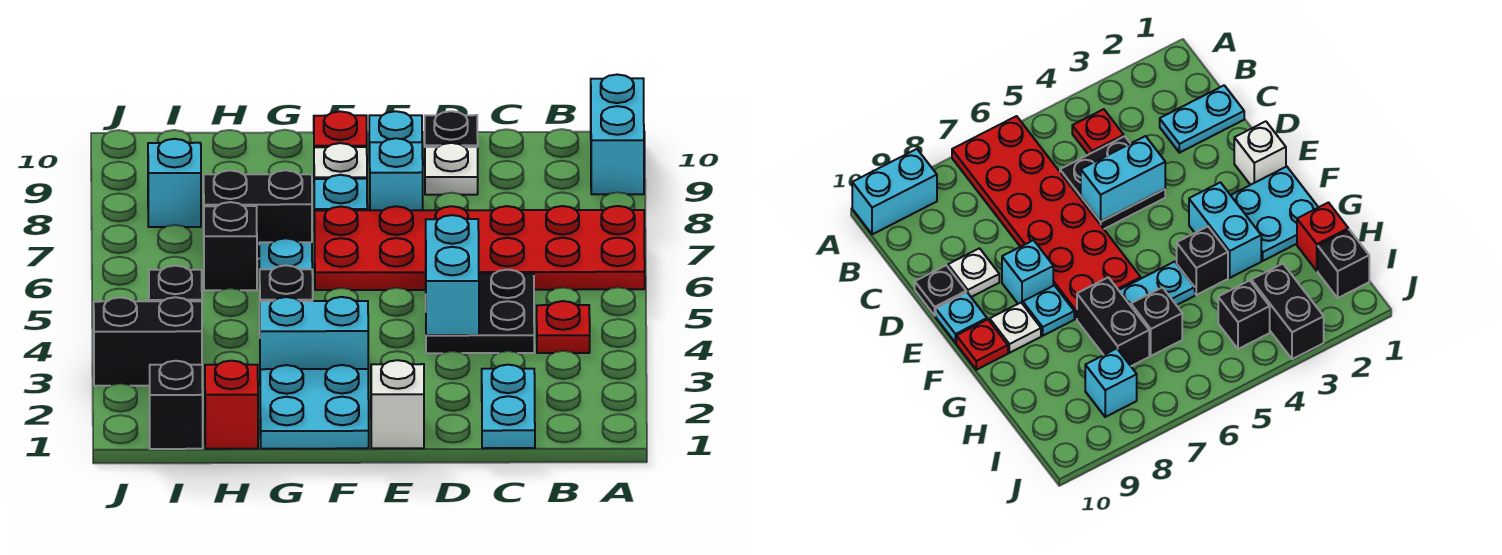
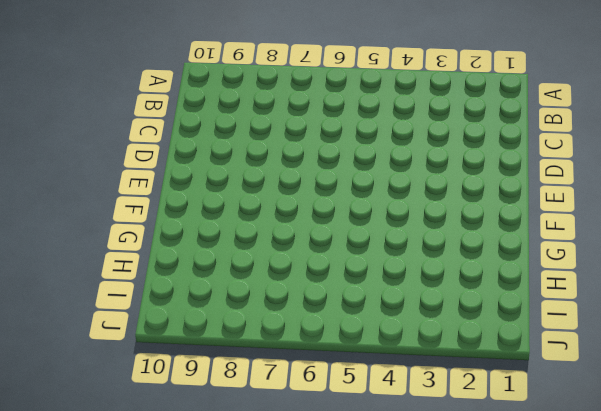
none -> red 2x6 plate [314,206,645,290]
none -> cyan 1x2 brick [591,74,644,194]
none -> red 1x1 plate [537,301,590,353]

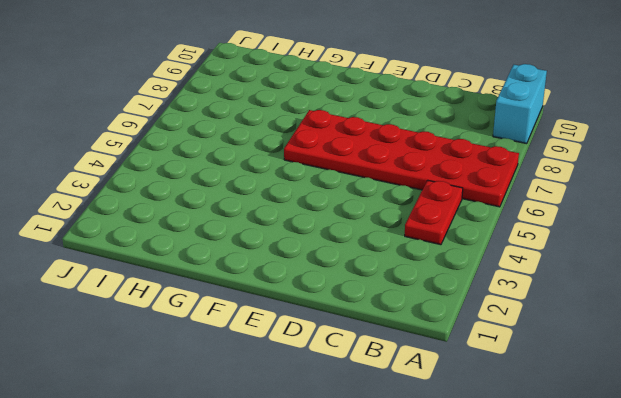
red 1x2 plate [405,180,463,245] -> red 1x1 plate [537,301,590,353]
none -> cyan 1x2 plate [482,365,535,448]
none -> black 2x2 plate [426,270,534,353]
none -> white 1x1 plate [425,143,478,195]

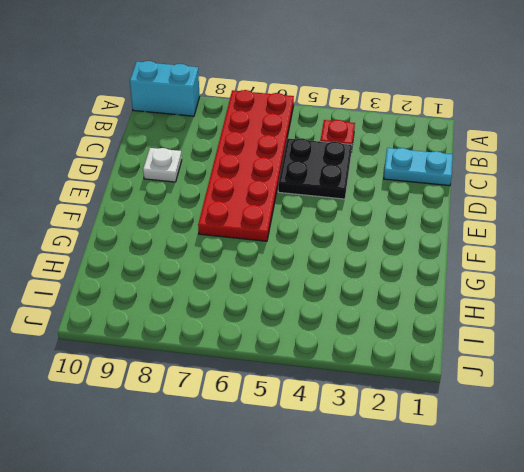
none -> black 1x1 plate [425,111,478,147]
none -> white 1x1 brick [371,360,424,448]
none -> cyan 1x1 brick [369,138,423,210]

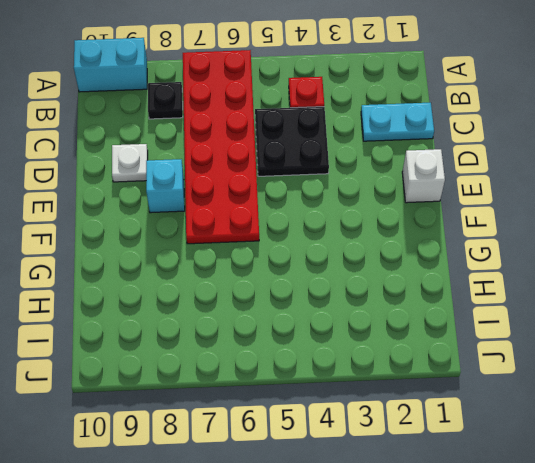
black 1x1 plate [148,82,183,119] -> black 1x1 plate moved to [425,111,478,147]
none -> cyan 1x1 plate [369,111,422,163]
none -> cyan 2x2 plate [260,365,369,449]
none -> cyan 1x2 brick [260,297,368,370]

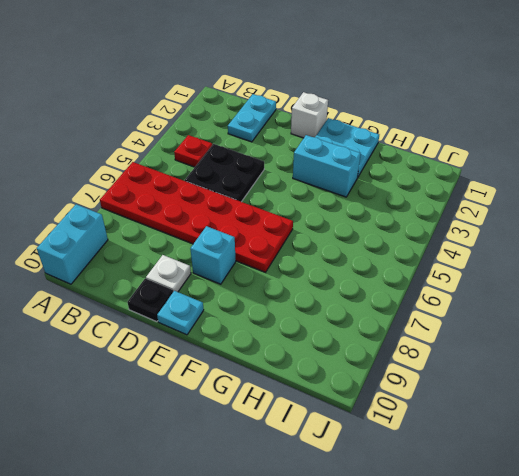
none -> cyan 1x1 plate [314,175,367,211]
none -> white 1x1 plate [314,143,367,179]
none -> red 1x1 plate [314,111,367,147]

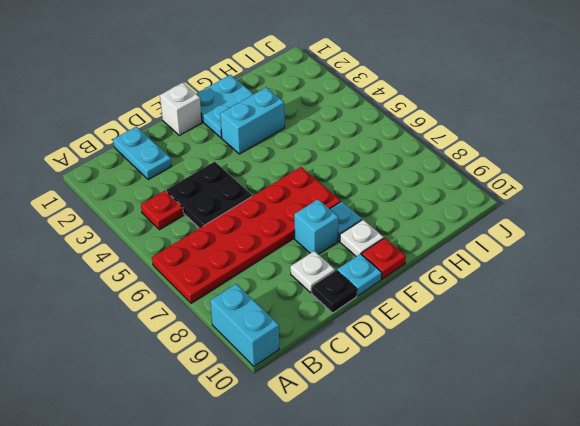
none -> black 1x1 brick [259,265,313,301]
none -> cyan 1x2 plate [259,238,312,289]
none -> black 1x2 brick [204,170,312,259]

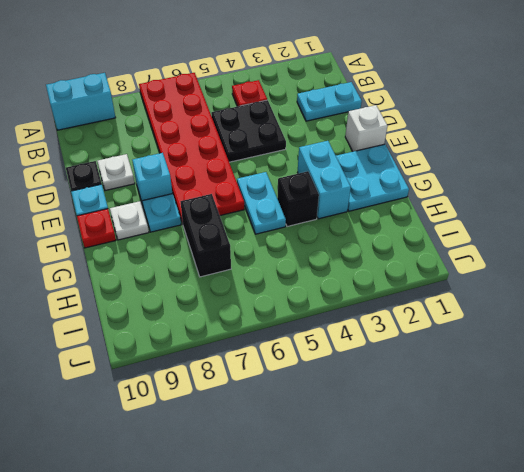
cyan 1x2 plate [237,172,286,234] -> cyan 1x2 plate turned to [259,238,312,289]
none -> red 1x1 brick [205,361,258,449]
none -> black 1x1 brick [204,202,257,290]
none -> black 1x1 brick [150,361,203,449]

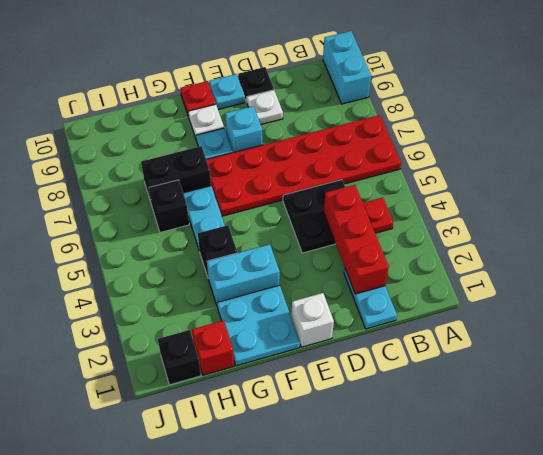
red 1x3 brick [324,185,389,294] -> none
none -> black 1x2 brick [94,297,202,386]
none -> black 1x1 brick [149,266,202,301]
none -> cyan 1x1 brick [148,139,201,227]

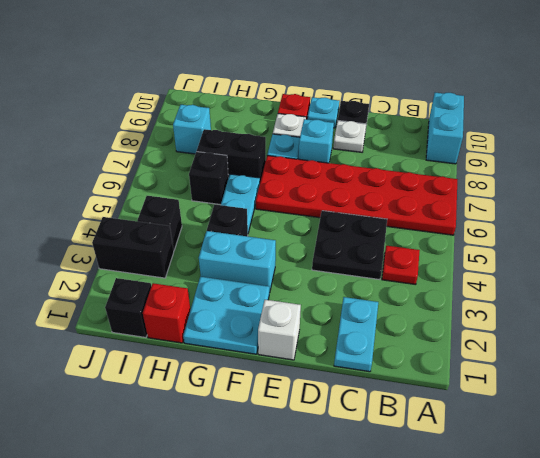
none -> cyan 1x2 brick [426,215,479,335]

